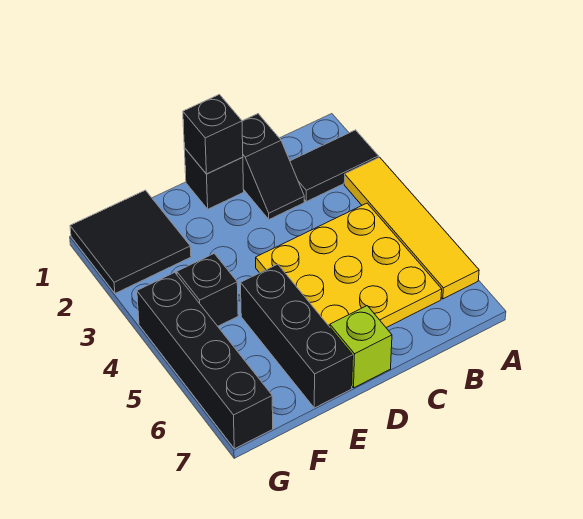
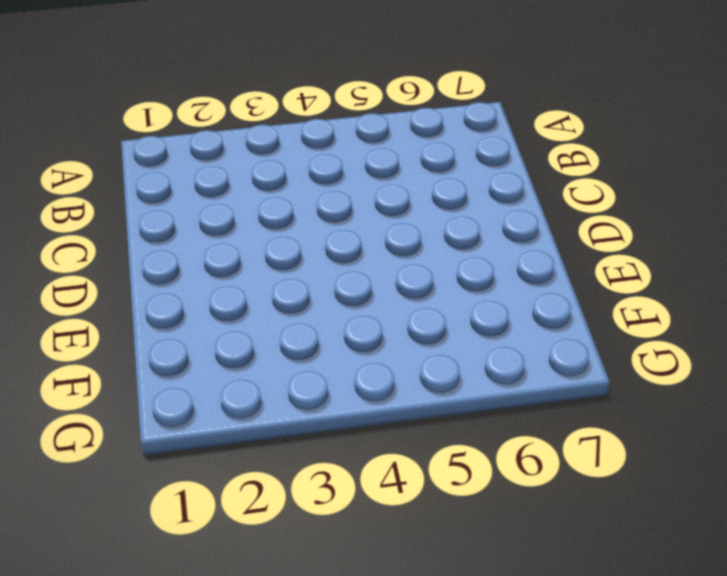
none -> black 1x2 tile [290,130,379,202]
none -> yellow 1x4 tile [344,157,479,299]

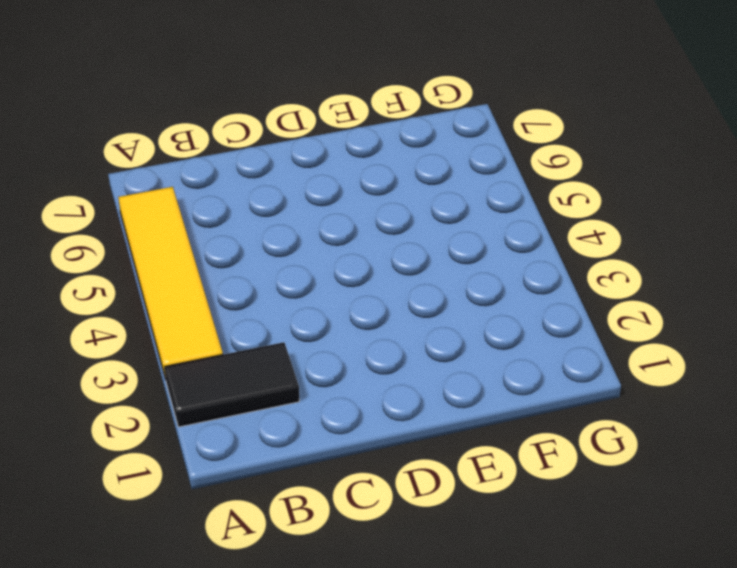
none -> yellow 3x3 plate [256,203,442,328]
none -> black 1x2 slope [242,114,304,219]

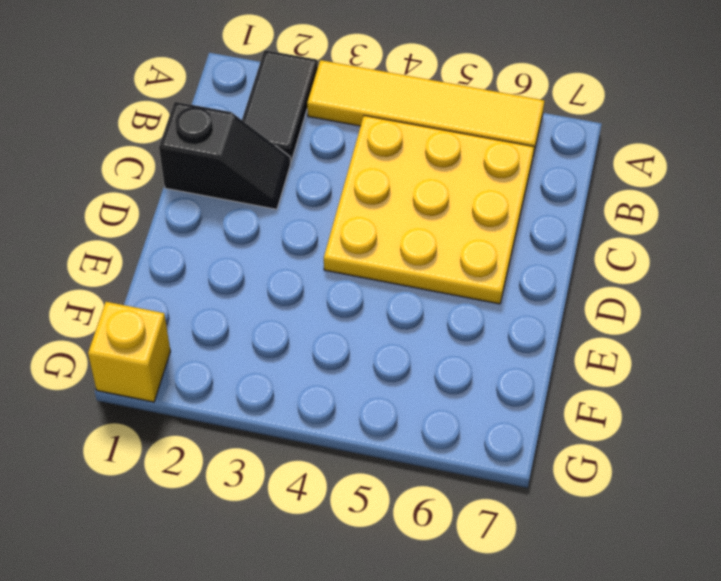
yellow 1x1 brick [88,302,170,402] -> black 2x2 tile [70,190,191,293]
none -> black 1x1 brick [184,148,244,209]
none -> lime 1x1 brick [330,306,392,388]

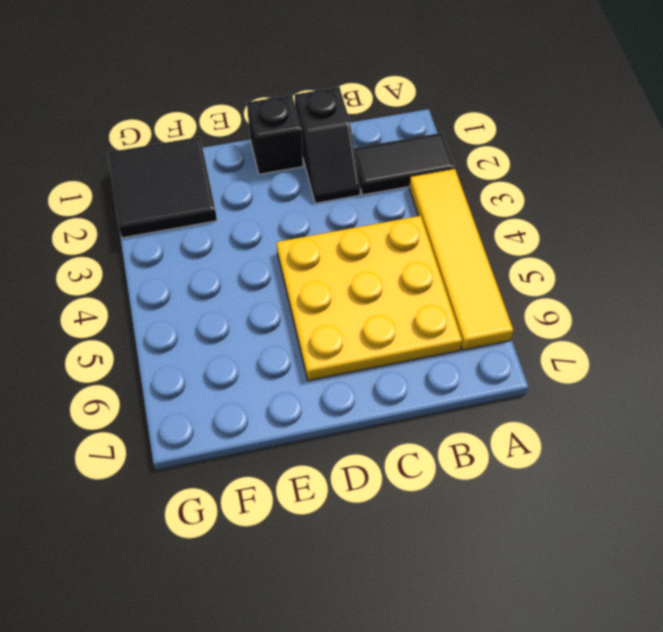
none -> lime 1x1 brick [330,306,392,388]
none -> black 1x3 brick [241,264,353,408]

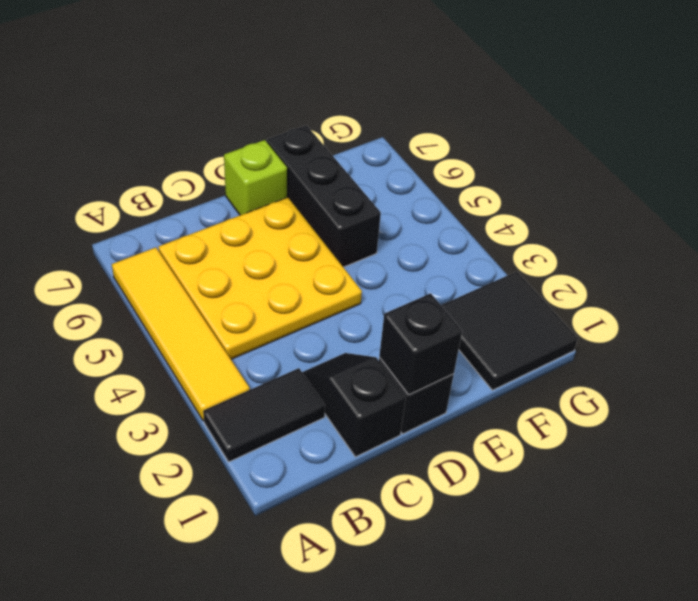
none -> black 1x1 brick [177,254,238,326]
none -> black 1x4 brick [137,272,273,449]

